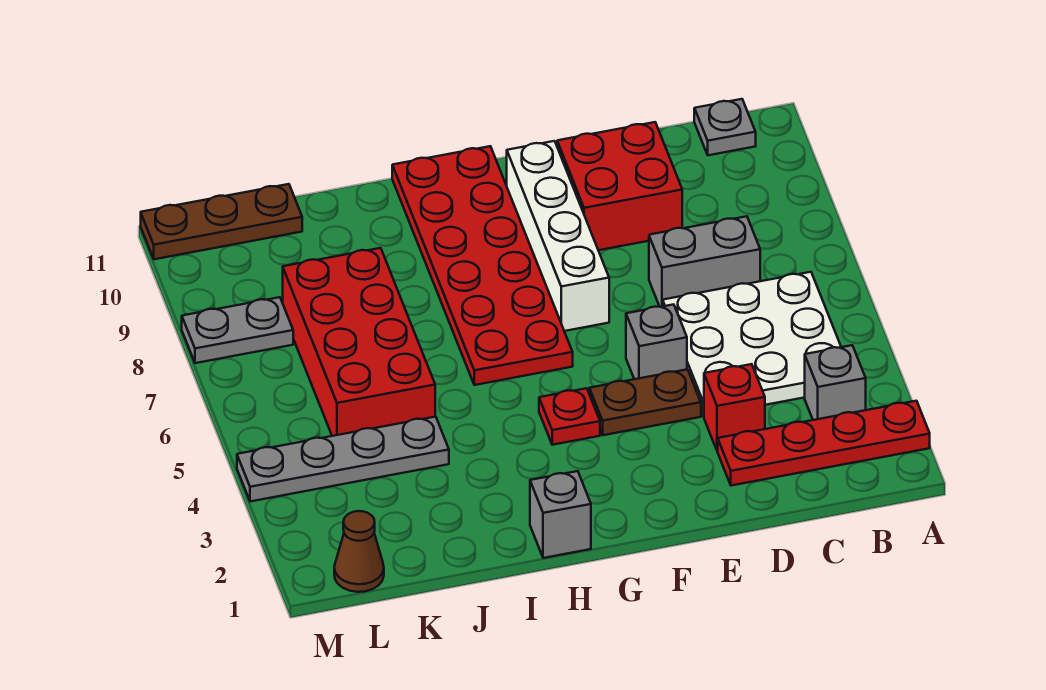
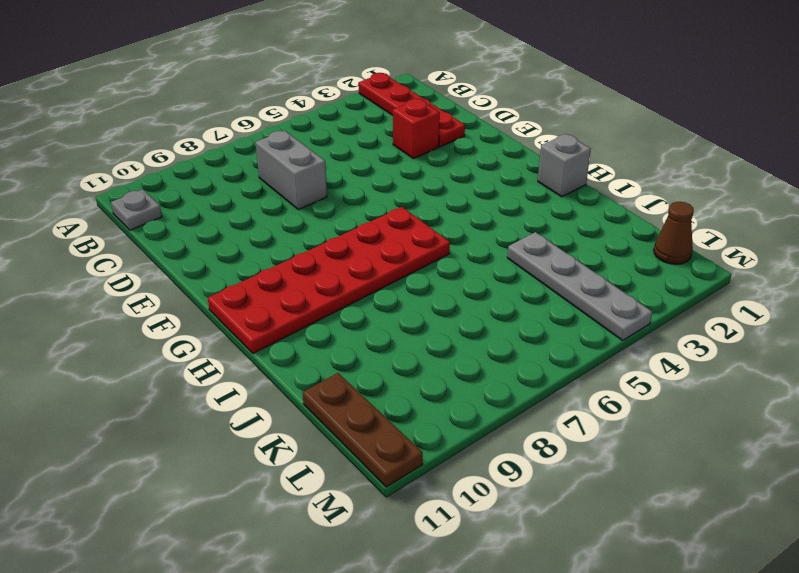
none -> grey 1x1 brick [805,345,866,420]
none -> white 3x3 plate [663,272,841,416]
none -> red 2x2 brick [557,122,682,250]

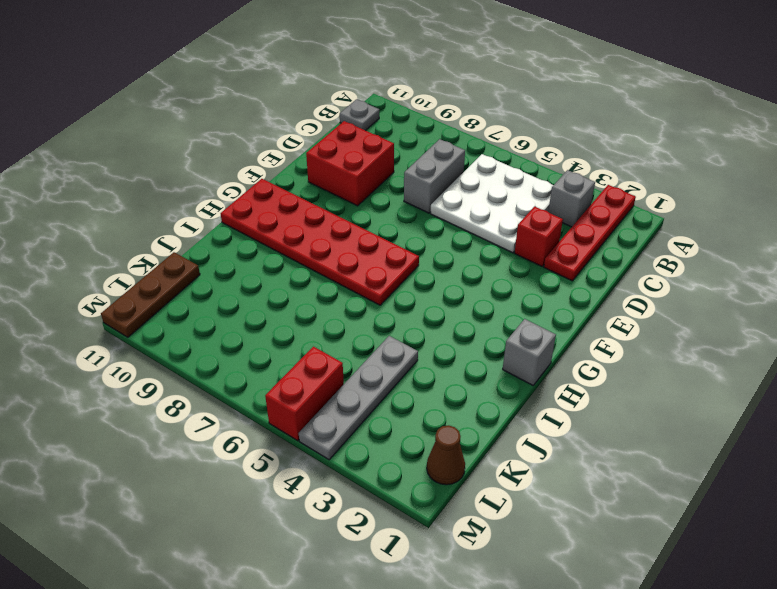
red 1x2 brick [265,347,344,441] -> none
none -> brown 1x2 plate [589,369,701,435]
none -> grey 1x1 brick [626,304,687,379]
none -> white 1x4 brick [507,141,609,331]

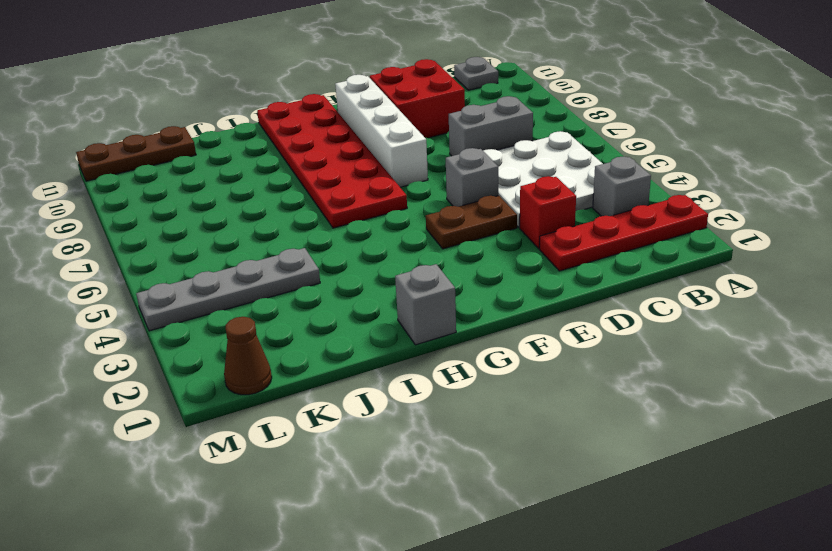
none -> red 1x1 plate [539,388,600,445]
none -> red 2x4 brick [283,248,435,436]
none -> grey 1x2 plate [182,297,293,363]

